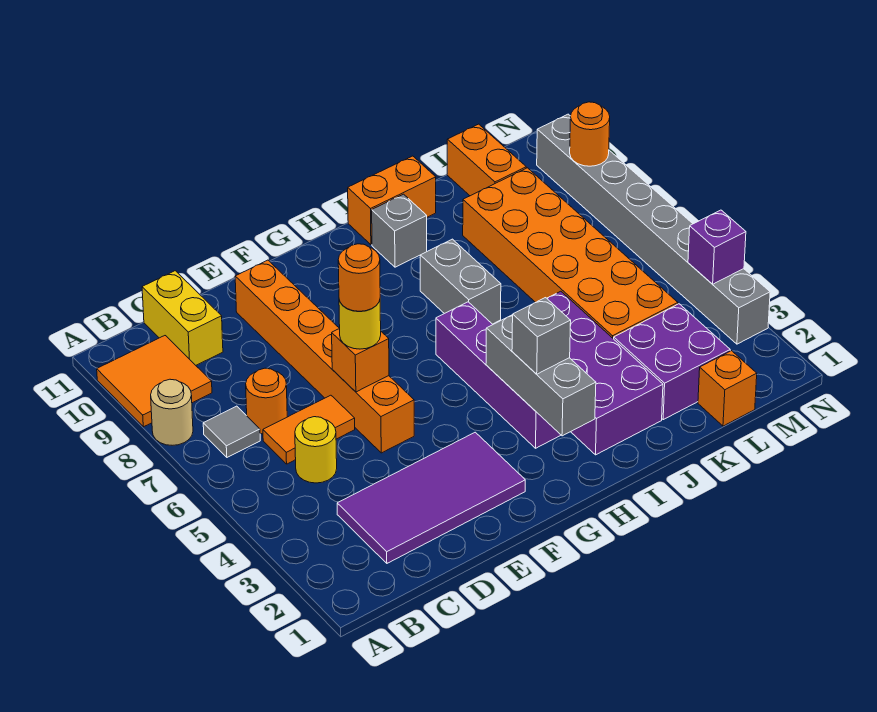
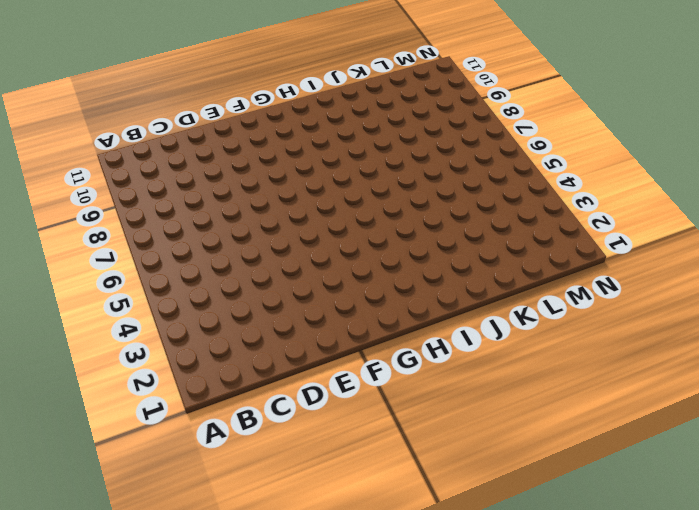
none -> tan 1x1 round brick [151,379,193,445]
none -> orange 2x2 tile [97,336,212,427]
none -> grey 1x1 tile [203,406,260,457]

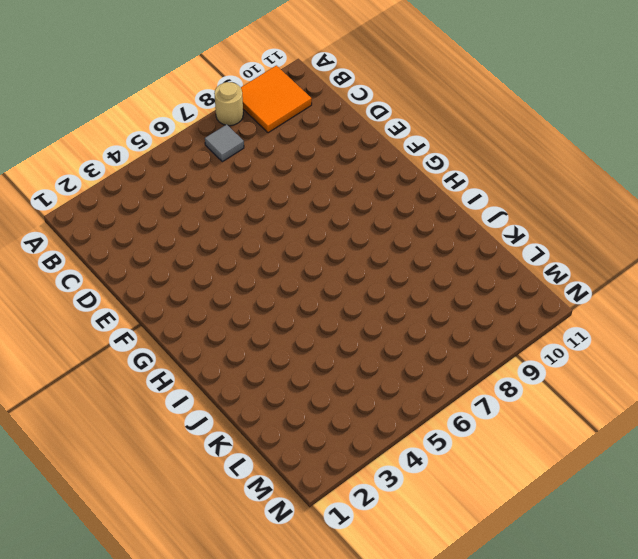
none -> purple 2x4 tile [337,432,525,563]
none -> yellow 1x1 round brick [295,417,337,483]
none -> orange 1x2 tile [263,395,355,464]

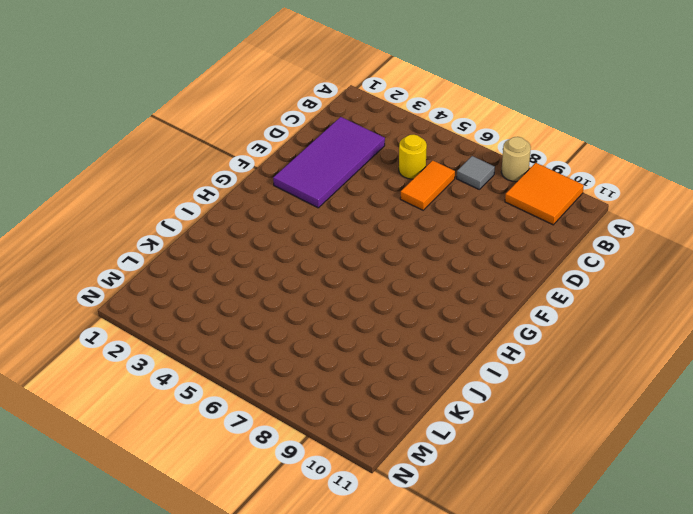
none -> orange 1x1 round brick [246,368,287,434]
none -> yellow 1x2 brick [142,271,223,365]
none -> orange 1x6 brick [235,260,414,453]

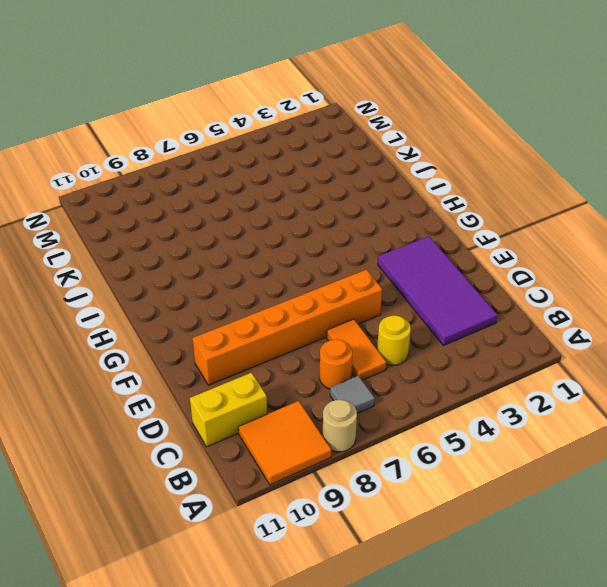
none -> purple 1x4 brick [436,302,561,448]
none -> purple 2x4 brick [547,291,663,455]
none -> grey 1x2 brick [420,239,501,324]

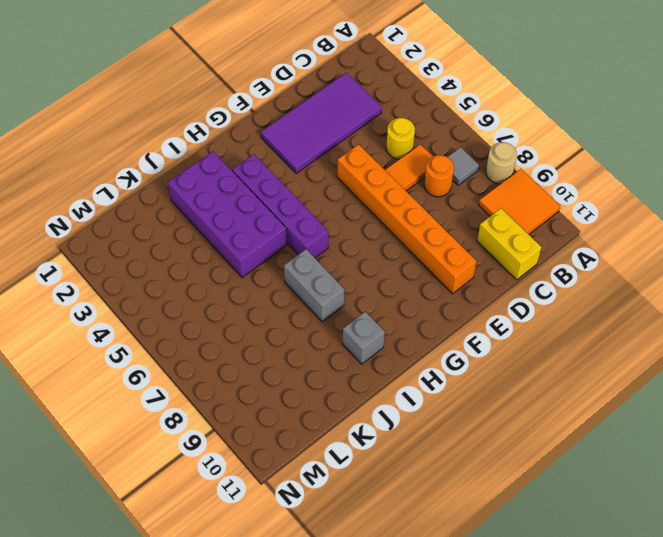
none -> orange 1x2 brick [348,156,436,245]
none -> purple 2x2 brick [614,304,730,420]
none -> orange 2x6 brick [463,168,678,339]

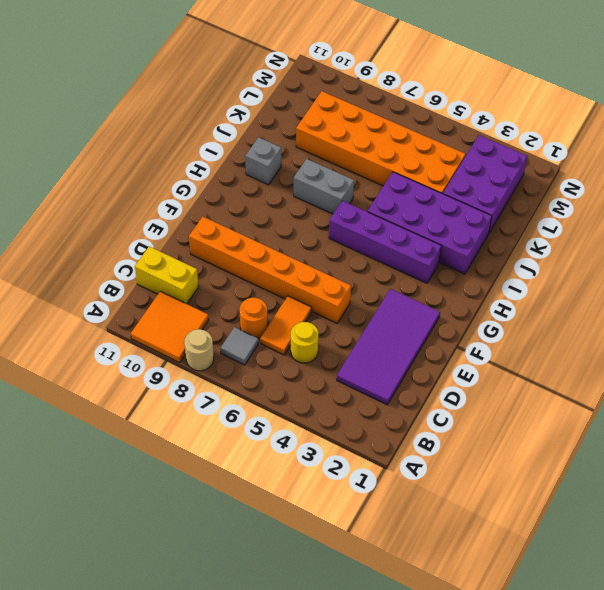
purple 2x3 brick [443,135,527,232] -> purple 2x2 brick [614,304,730,420]
none -> orange 1x2 brick [348,156,436,245]
none -> orange 1x1 brick [698,351,757,426]
none -> orange 1x2 brick [447,124,526,196]

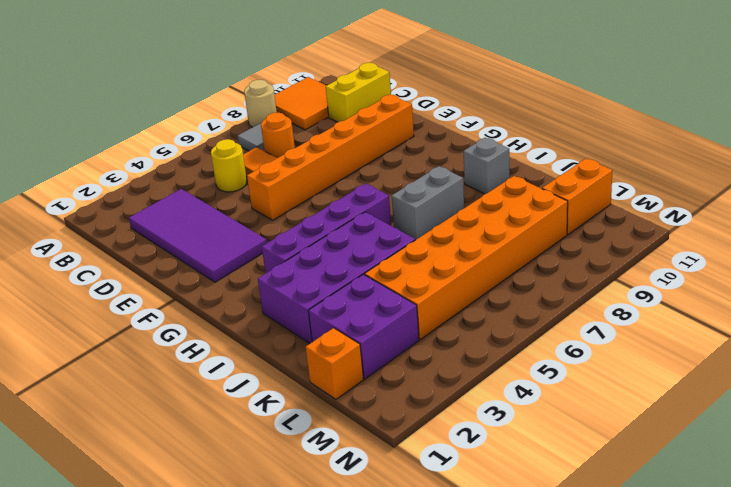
none -> orange 1x2 brick [348,156,436,245]
none -> grey 1x8 brick [537,114,770,344]
none -> orange 1x1 brick [332,329,389,392]

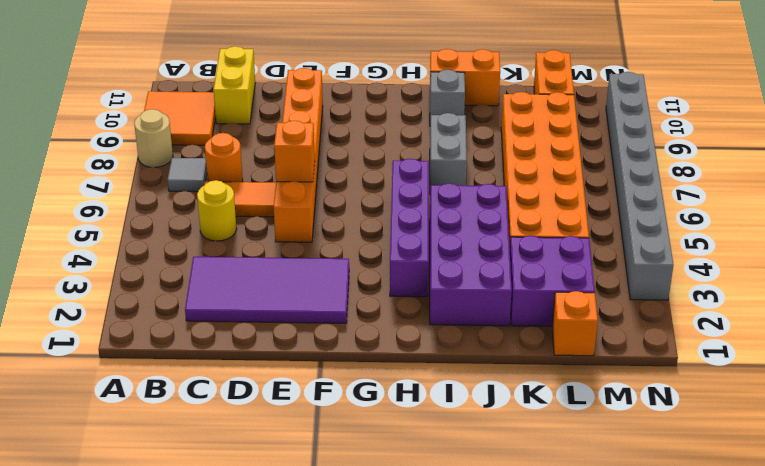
none -> grey 1x3 brick [486,315,596,436]
none -> purple 1x1 brick [688,210,746,284]
none -> orange 1x1 round brick [570,102,610,166]

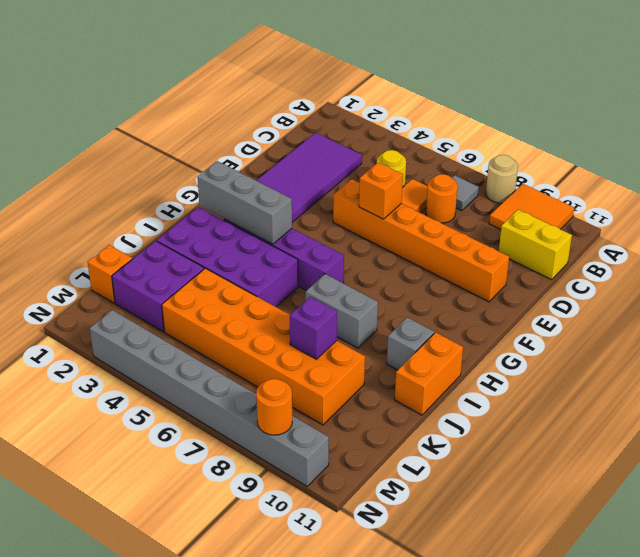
purple 1x1 brick [290,297,337,359] -> purple 1x1 brick moved to [688,210,746,284]
none -> orange 1x2 brick [447,124,526,196]
none -> yellow 1x1 round brick [339,300,381,349]
none -> grey 1x1 brick [512,298,571,374]

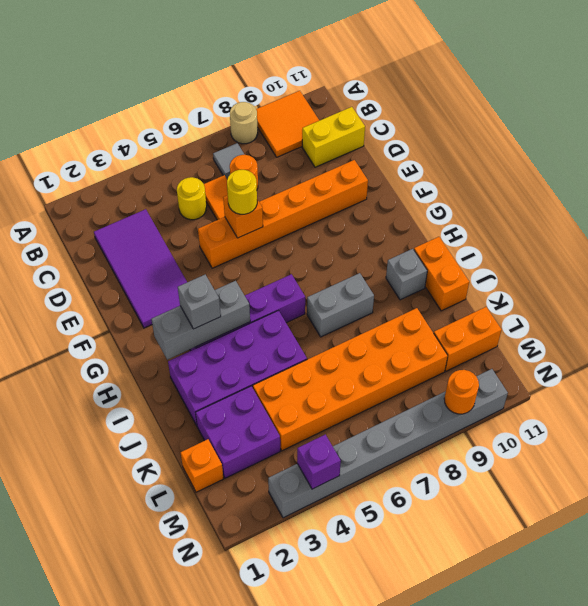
none -> orange 1x1 round brick [338,244,380,311]

